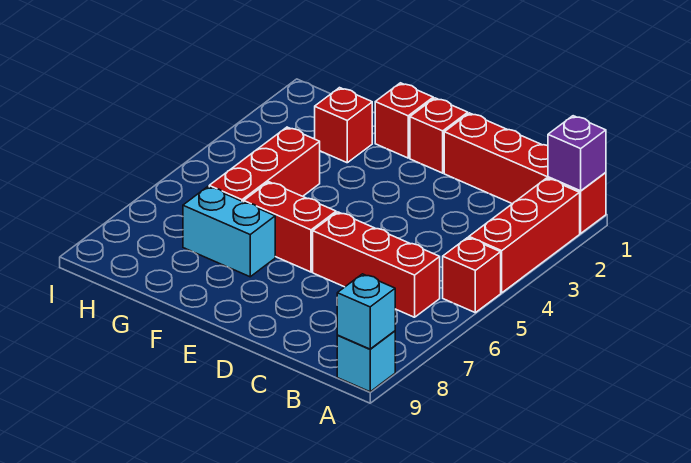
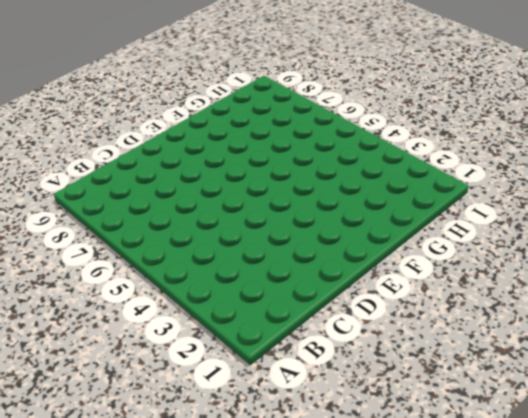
none -> red 1x4 brick [444,113,606,233]
none -> red 1x3 brick [469,178,580,293]
none -> red 1x1 brick [443,238,501,313]

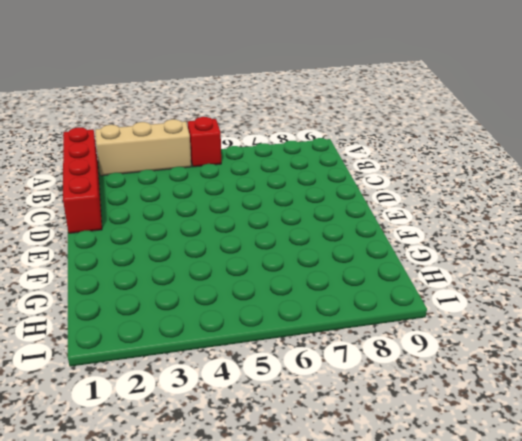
tan 1x3 brick [95,119,191,176] -> red 1x3 brick [469,178,580,293]
none -> cyan 1x1 brick [337,331,395,392]
none -> red 1x3 brick [313,212,440,317]
none -> red 1x1 brick [410,98,468,173]

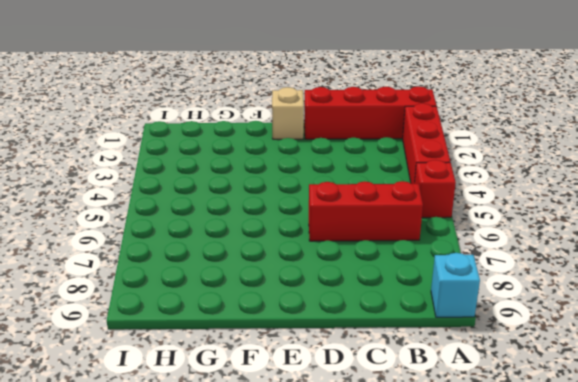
tan 1x1 brick [272,87,304,139] -> red 1x1 brick [410,98,468,173]
none -> red 1x2 brick [244,182,336,272]
none -> red 1x1 brick [375,83,433,158]
none -> cyan 1x2 brick [183,187,275,277]

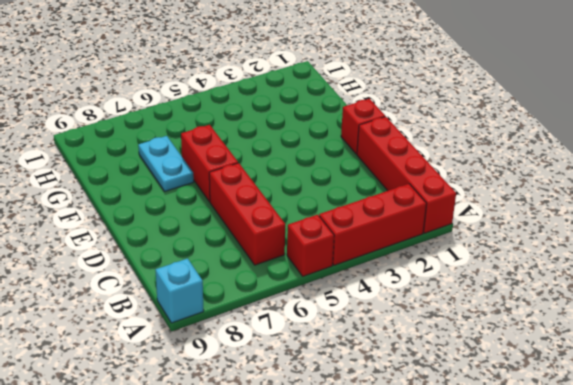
cyan 1x2 plate [138,136,194,191] -> cyan 1x2 brick [183,187,275,277]
none -> red 1x1 brick [375,83,433,158]
none -> red 1x1 brick [315,88,372,163]
none -> red 1x3 brick [209,127,320,202]

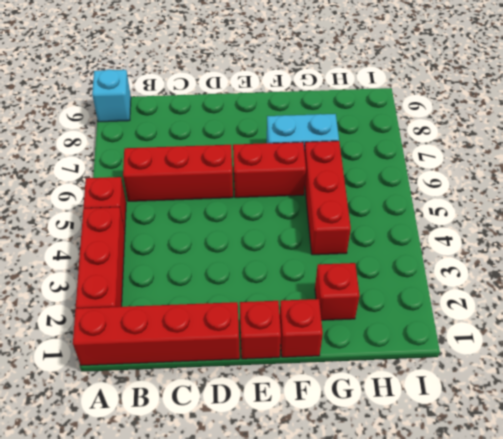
none -> purple 1x1 brick [548,116,606,191]
none -> cyan 1x1 brick [337,274,395,349]

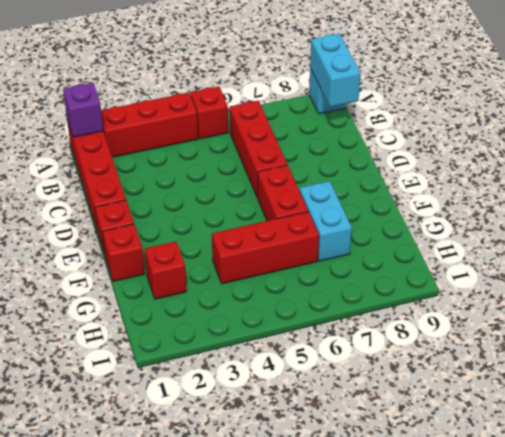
cyan 1x2 brick [310,34,361,107] -> cyan 1x1 brick [337,274,395,349]

